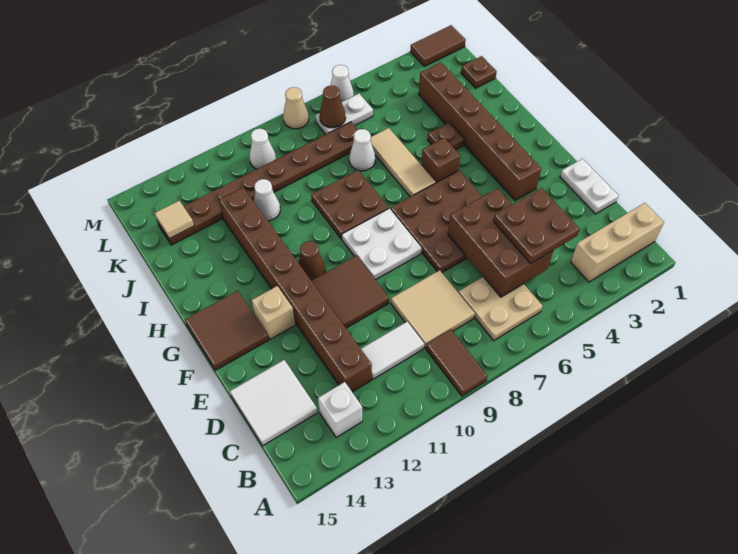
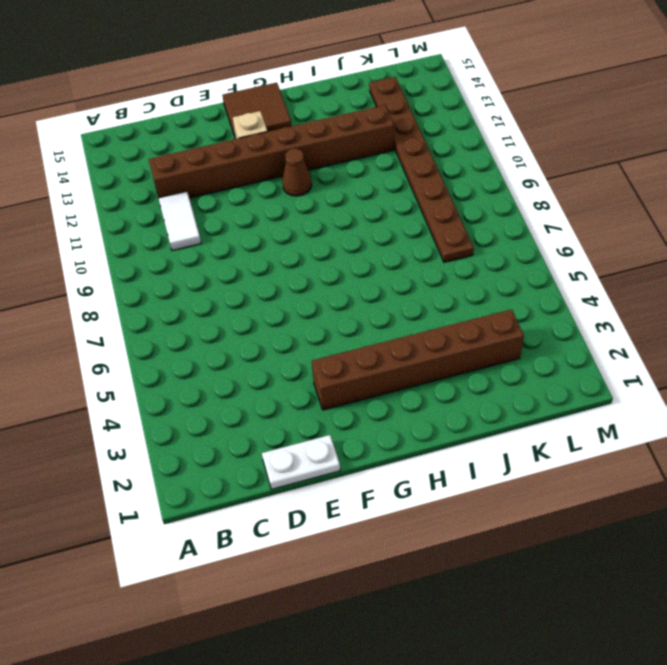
none -> brown 1x2 tile [426,329,487,396]
none -> tan 1x3 brick [571,203,664,282]
none -> tan 2x2 plate [459,277,543,341]
none -> white 1x1 brick [318,382,362,437]

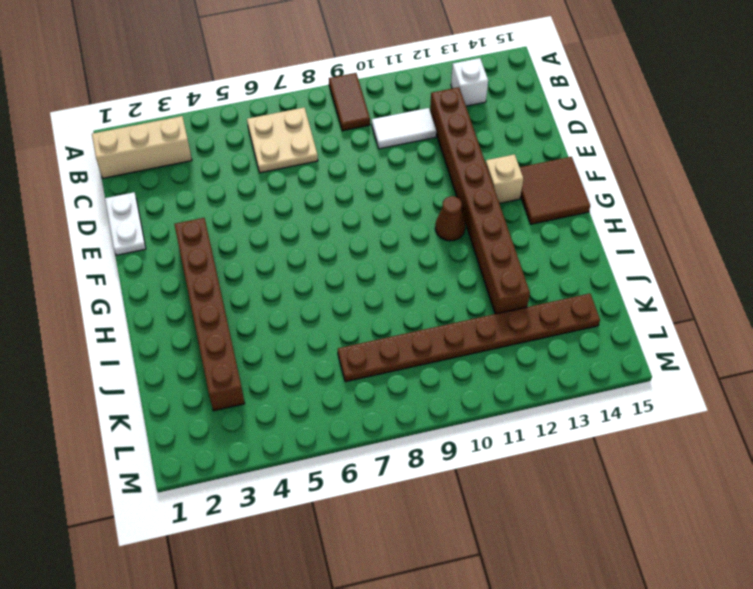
none -> tan 2x2 tile [391,270,475,348]
none -> white 2x2 tile [230,360,318,446]
none -> brown 3x3 plate [390,171,482,273]
none -> brown 2x2 tile [311,256,389,328]

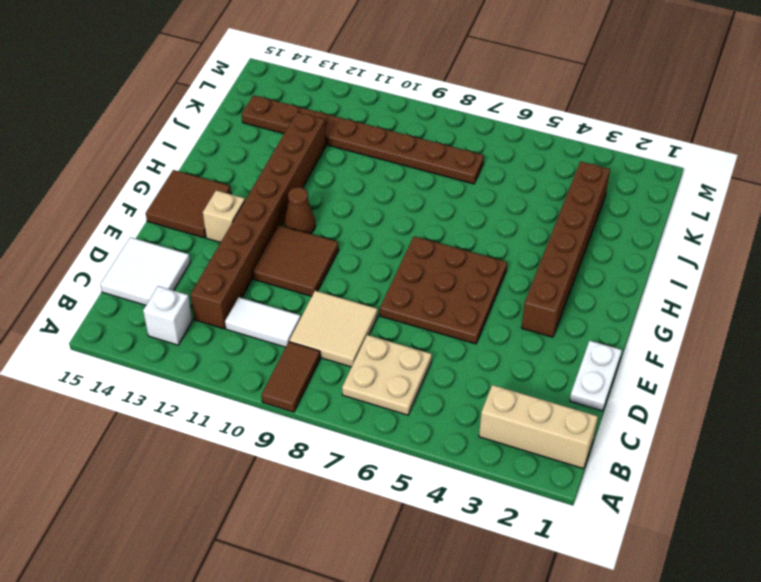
none -> white 2x2 plate [342,208,422,280]
none -> brown 1x1 brick [421,138,460,183]
none -> tan 1x3 tile [370,128,436,197]
none -> brown 2x2 plate [311,170,389,239]

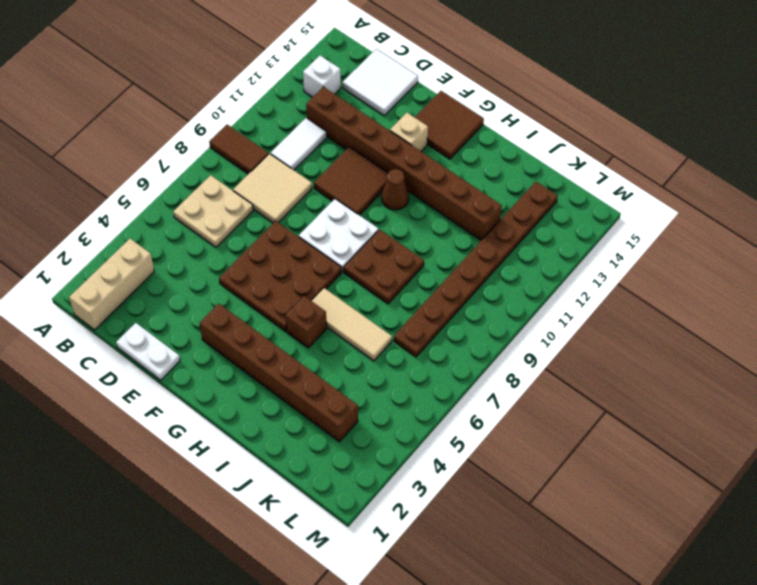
none -> brown 1x1 plate [427,123,464,150]
none -> white 1x1 cone [349,129,375,171]
none -> white 1x1 cone [254,179,280,221]
none -> brown 1x1 plate [461,56,497,88]

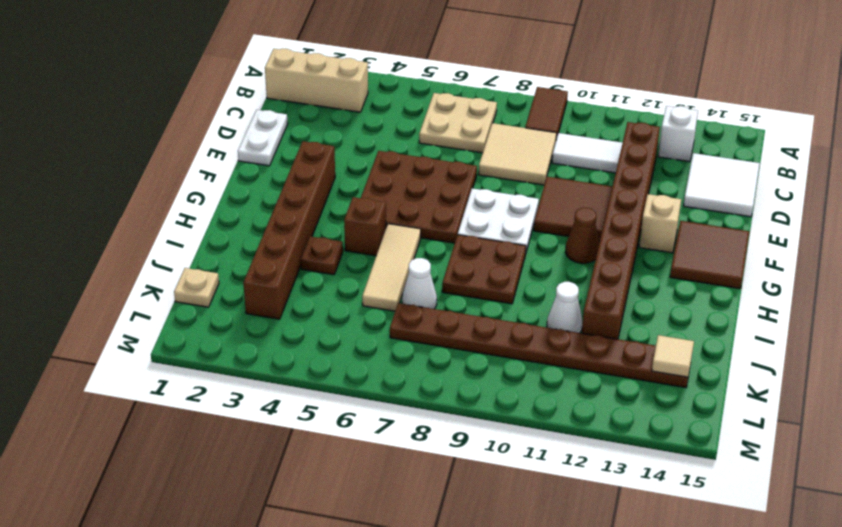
tan 1x1 plate [174,268,219,307] -> brown 1x1 plate [461,56,497,88]
none -> white 1x2 plate [315,94,373,134]
none -> white 1x1 cone [250,128,276,169]
none -> brown 1x2 tile [410,25,466,67]
none -> white 1x1 cone [331,65,354,102]

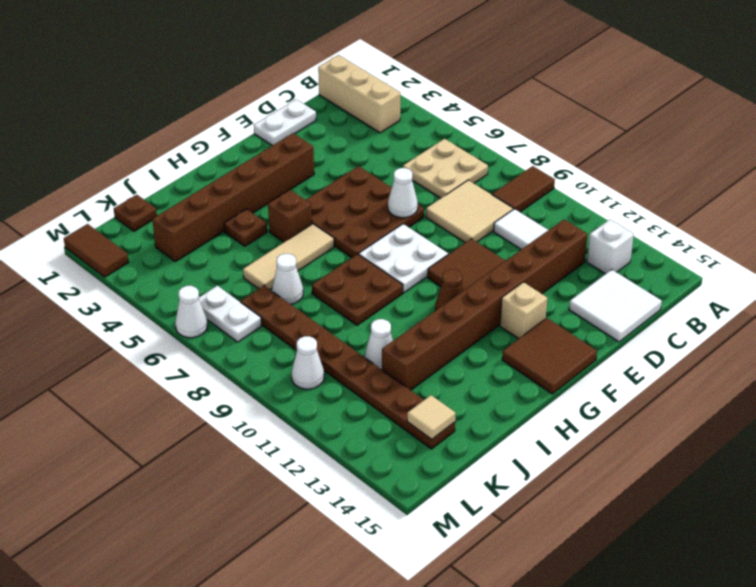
white 1x1 cone [388,168,418,218] -> none
none -> tan 1x1 cone [283,87,309,129]
none -> brown 2x3 brick [448,188,553,297]
none -> brown 1x1 cone [320,85,346,128]
none -> brown 2x2 plate [493,188,580,264]

